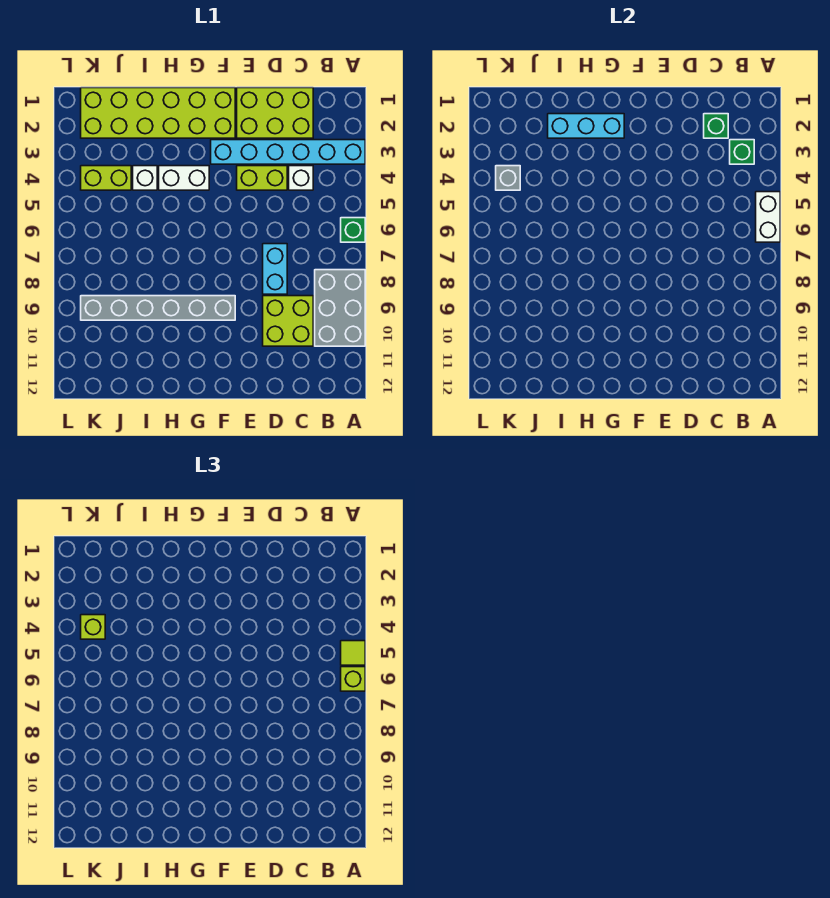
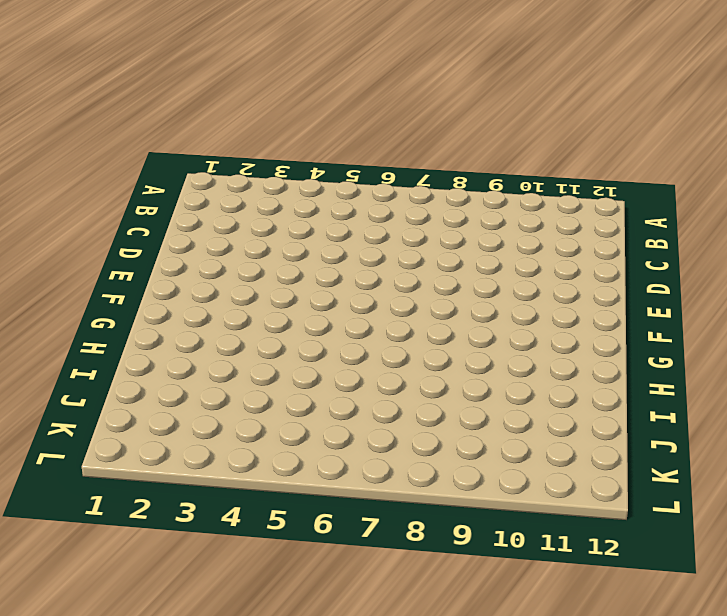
none -> cyan 1x6 brick [211,140,365,164]
none -> green 1x1 brick [341,218,365,242]
none -> grey 2x3 brick [315,270,365,346]

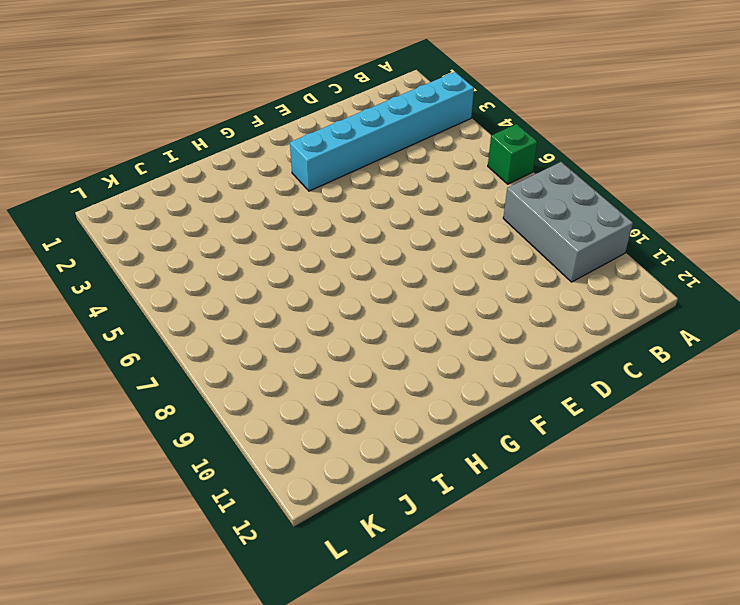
none -> lime 2x3 brick [237,88,313,138]
none -> white 1x1 brick [289,166,313,190]
none -> lime 2x2 brick [263,296,313,346]

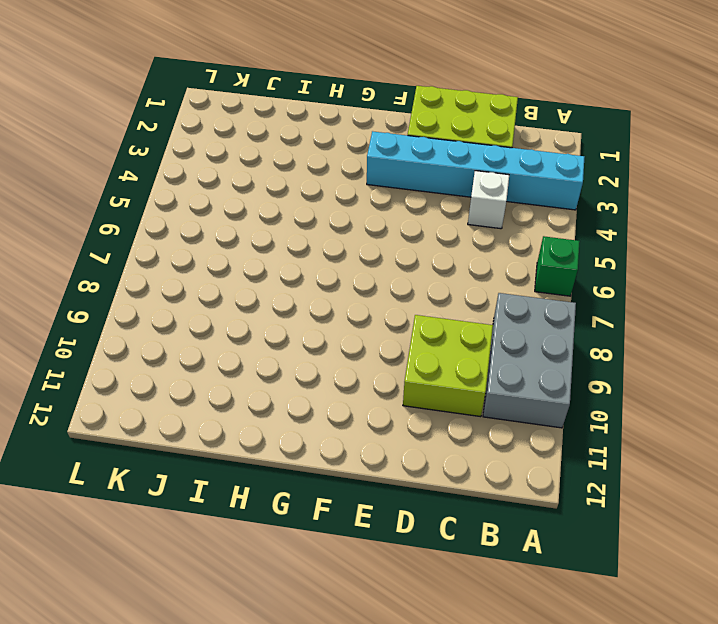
none -> lime 1x2 brick [237,166,287,190]
none -> cyan 1x2 brick [263,244,287,294]
none -> lime 2x6 brick [81,88,235,138]

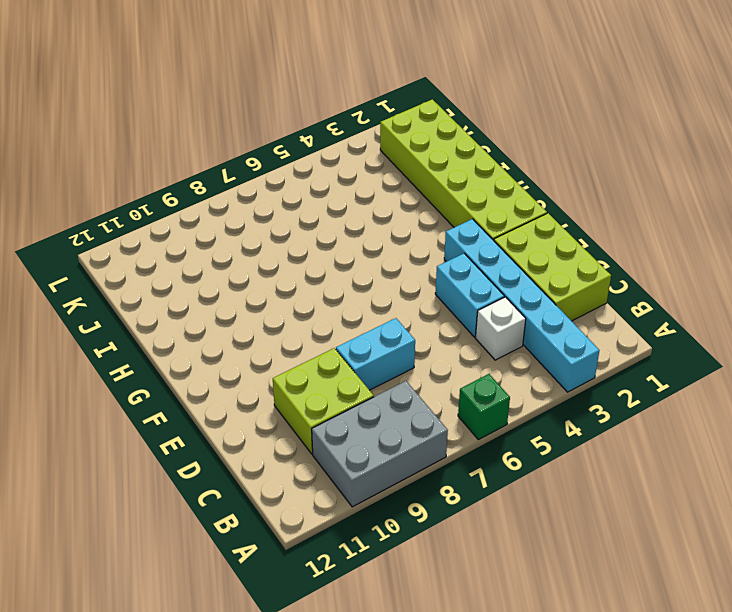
cyan 1x2 brick [435,253,504,337] -> lime 1x2 brick [237,166,287,190]
none -> grey 1x6 brick [81,296,235,320]
none -> white 1x2 brick [159,166,209,190]
none -> white 1x1 brick [133,166,157,190]

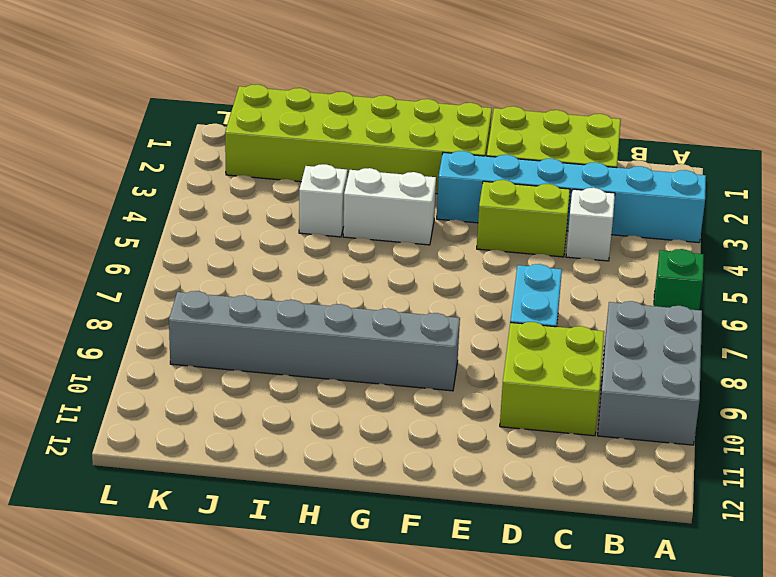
none -> lime 1x2 brick [81,166,131,190]
none -> white 1x2 brick [756,192,780,242]
none -> green 1x1 brick [730,140,754,164]

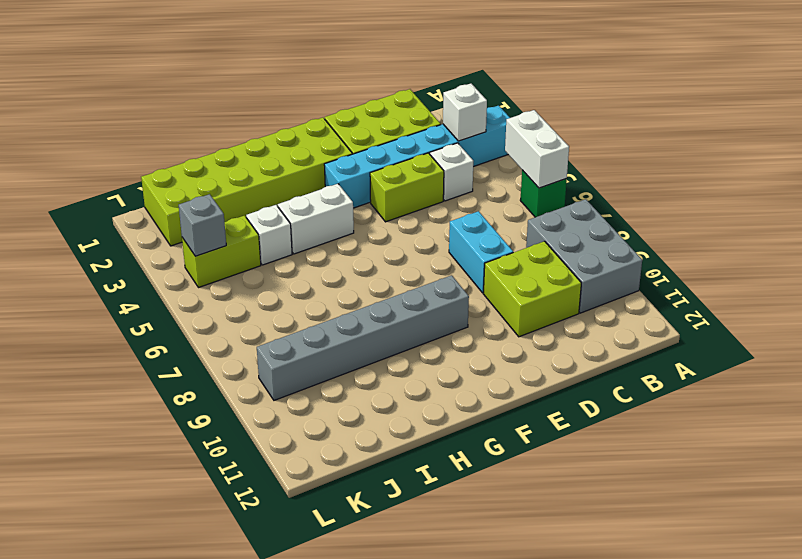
white 1x1 brick [443,84,487,141] -> green 1x1 brick [730,140,754,164]
none -> green 1x1 brick [704,114,728,138]
none -> cyan 1x3 brick [548,114,624,138]
none -> lime 1x1 tile [341,641,365,665]

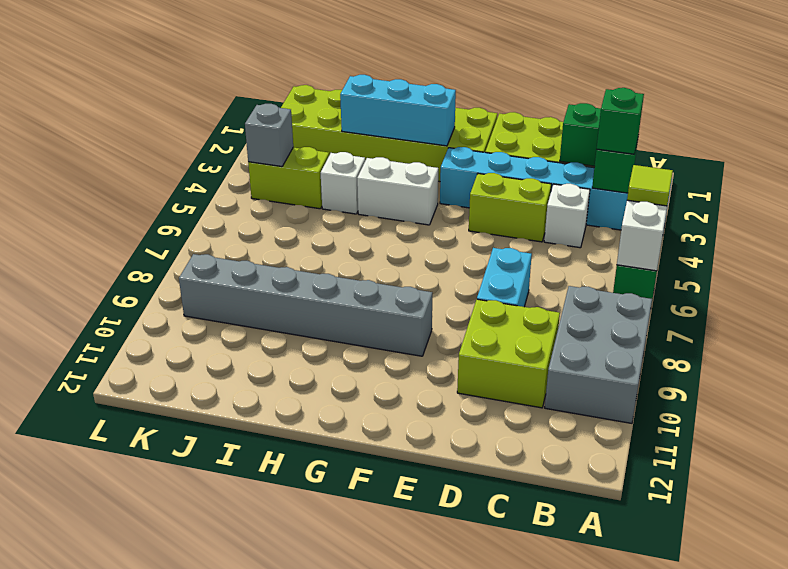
green 1x1 brick [597,88,644,154] -> none
none -> lime 1x1 brick [341,667,365,691]
none -> lime 1x1 brick [81,615,105,639]

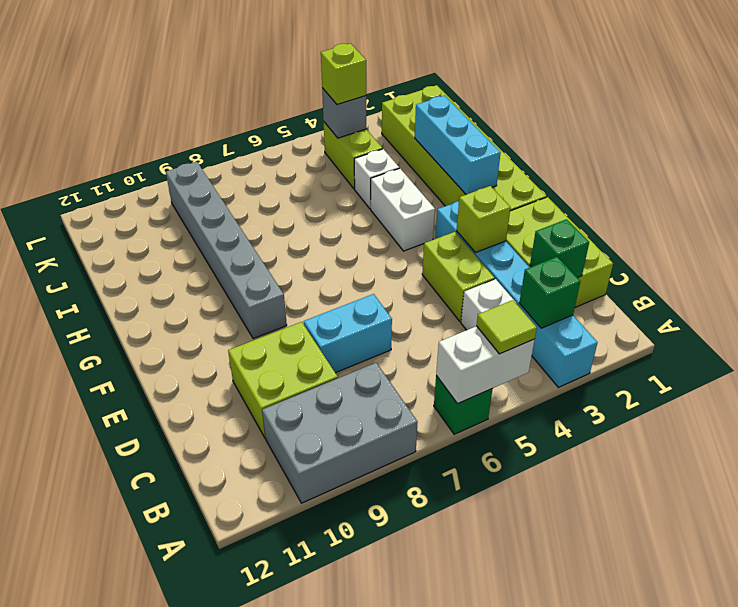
lime 1x1 brick [457,186,511,253] -> lime 1x1 brick moved to [341,667,365,691]

